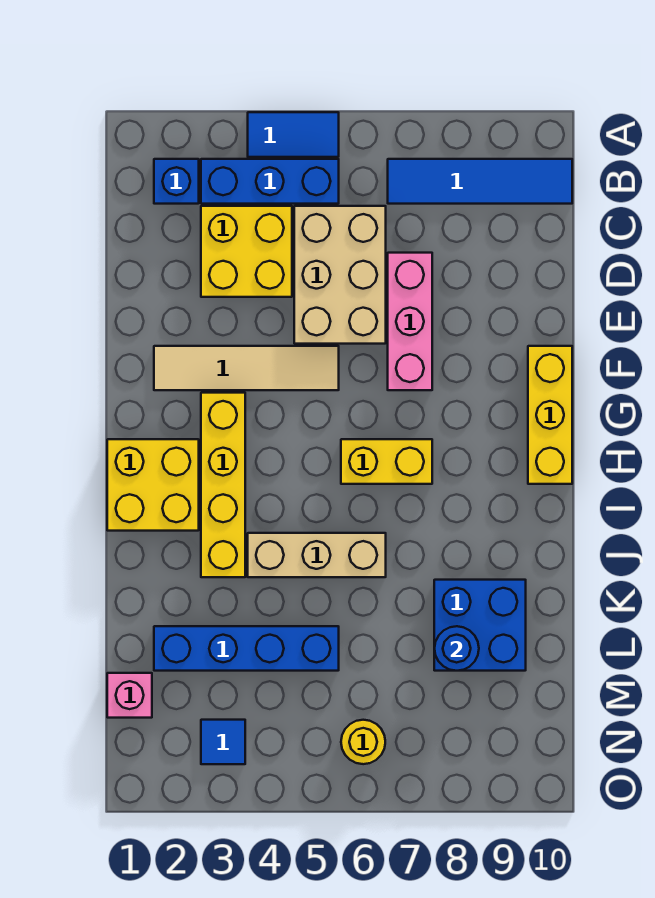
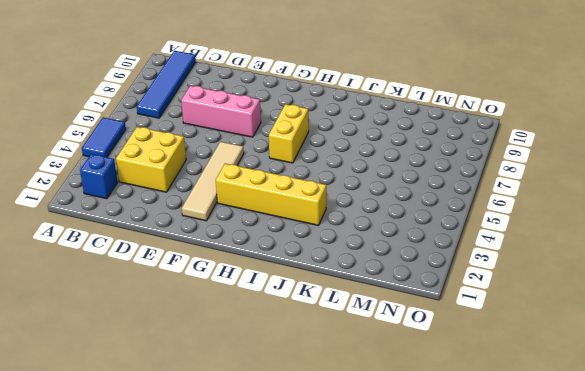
none -> blue 1x3 brick [201,159,339,204]
none -> tan 2x3 brick [294,206,386,344]
none -> yellow 1x3 brick [528,346,572,484]

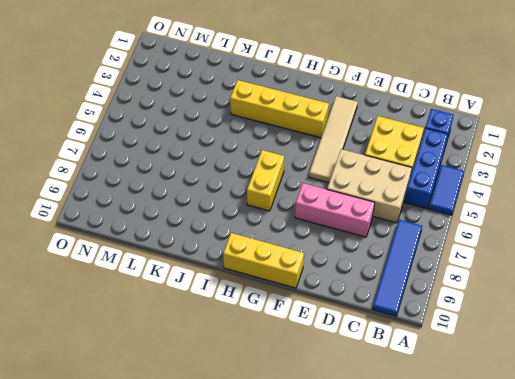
none -> yellow 2x2 brick [107,439,199,531]
none -> tan 1x3 brick [248,533,386,577]
none -> blue 2x2 brick [434,580,526,671]

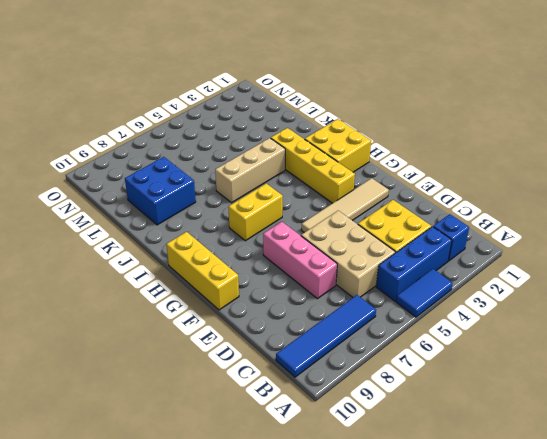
none -> blue 1x4 brick [154,626,339,671]
none -> pink 1x1 brick [107,673,152,718]
none -> blue 1x1 tile [201,720,245,764]

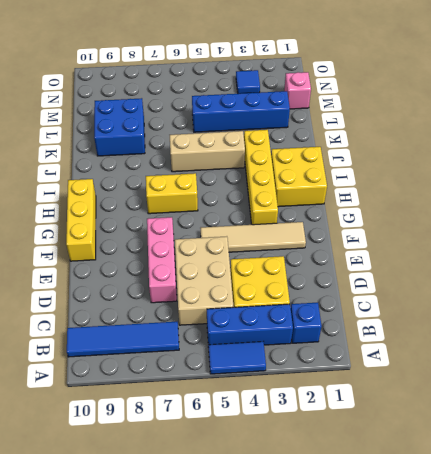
none -> yellow 1x1 round brick [341,720,385,764]
none -> blue 1x1 round brick [434,626,479,671]

